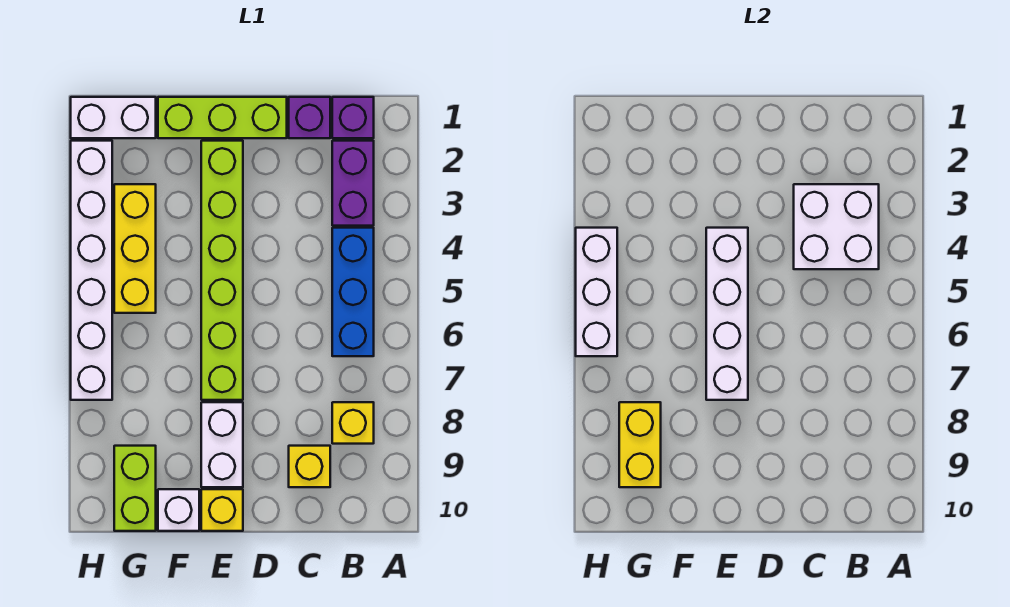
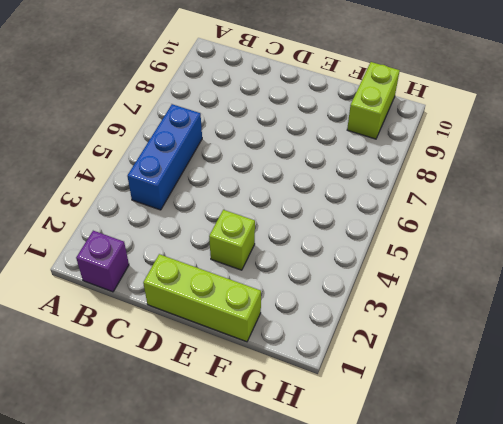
lime 1x1 brick [209,210,255,270] -> lime 1x6 brick [201,141,243,400]
none -> purple 1x2 brick [332,141,374,226]
none -> yellow 1x1 brick [332,402,374,444]
none -> purple 1x1 brick [289,97,330,138]

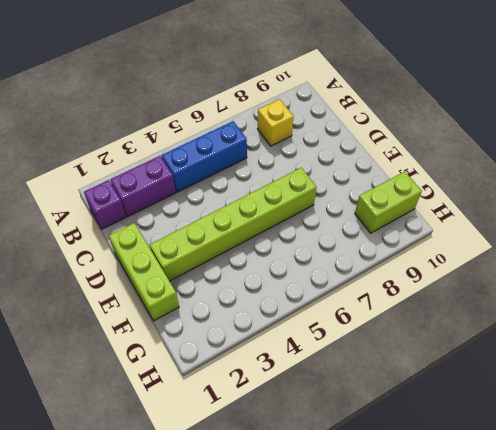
none -> purple 1x1 brick [289,97,330,138]
none -> yellow 1x1 brick [289,446,330,487]
none -> white 1x2 brick [201,402,243,487]

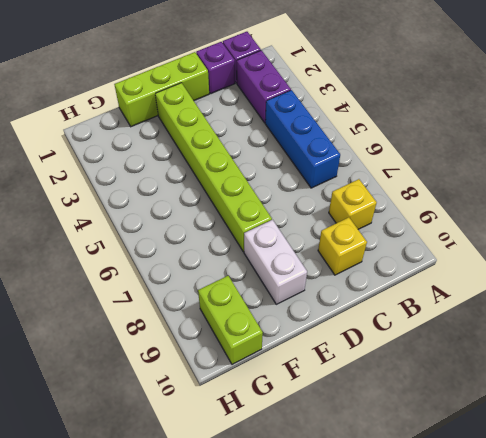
none -> yellow 1x1 brick [201,489,243,531]
none -> white 1x1 brick [158,489,199,531]
none -> white 1x2 brick [71,97,156,138]

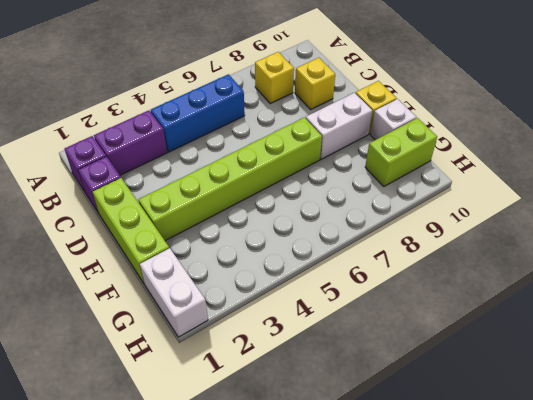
none -> yellow 1x3 brick [114,184,156,313]
none -> white 1x6 brick [71,141,112,400]
none -> white 2x2 brick [794,184,879,269]

